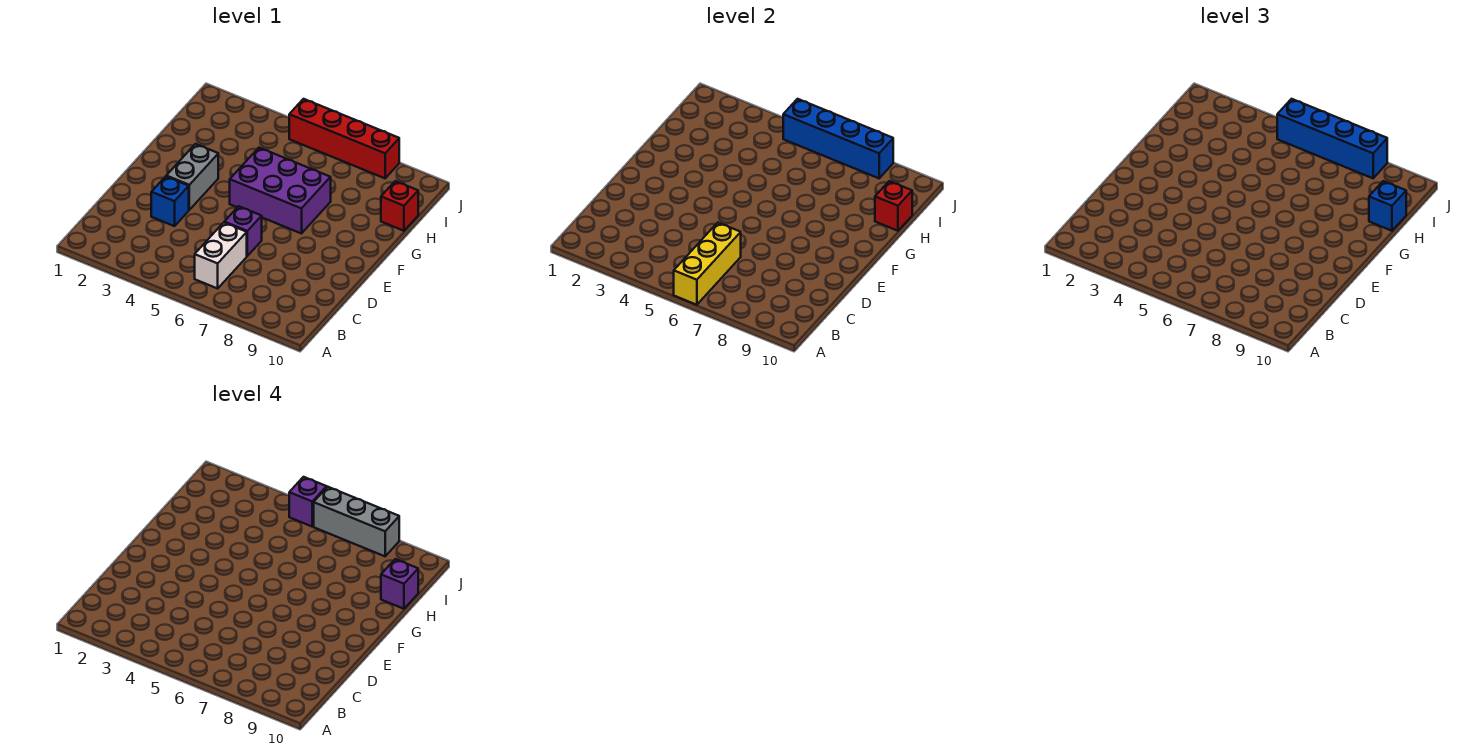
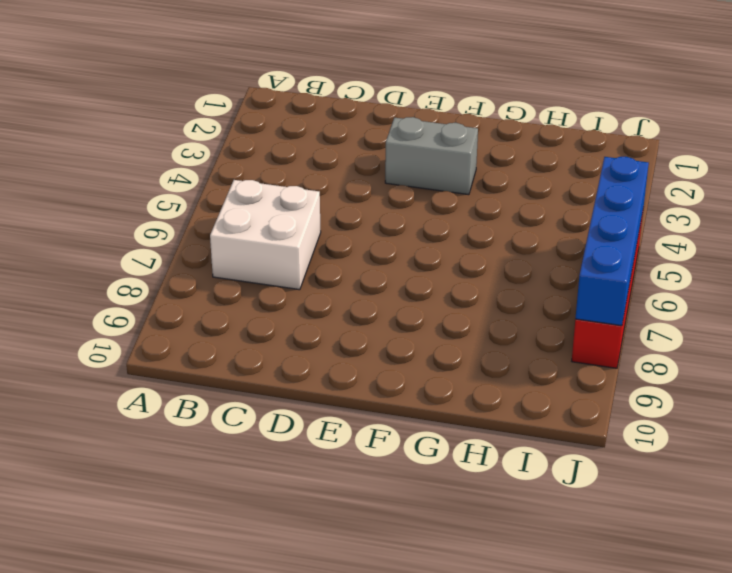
white 2x2 brick [210,180,321,290] -> white 1x2 brick [195,223,247,288]
none -> blue 1x1 brick [151,176,189,226]
none -> purple 1x1 brick [224,206,262,256]
none -> purple 2x3 brick [230,148,331,234]

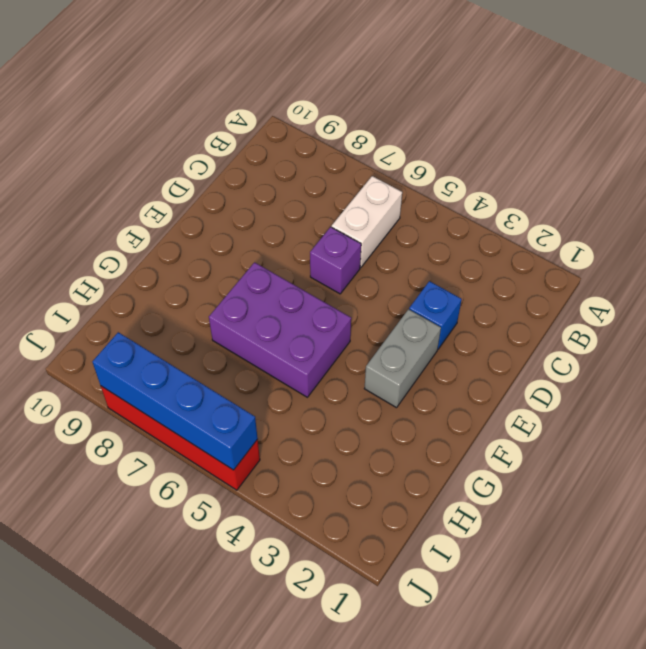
none -> red 1x1 brick [381,181,418,231]
none -> yellow 1x3 brick [674,223,741,305]
none -> red 1x1 brick [875,181,912,231]

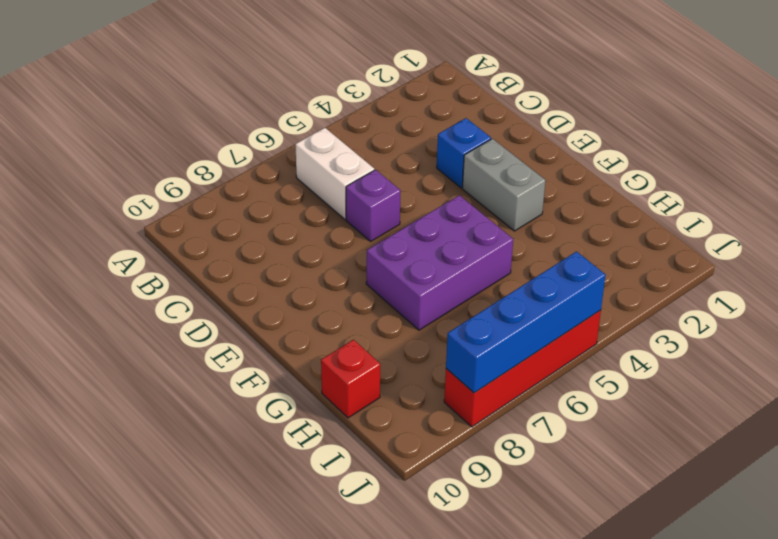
none -> yellow 1x3 brick [674,223,741,305]
none -> red 1x1 brick [875,181,912,231]
none -> blue 1x1 brick [1369,181,1406,231]

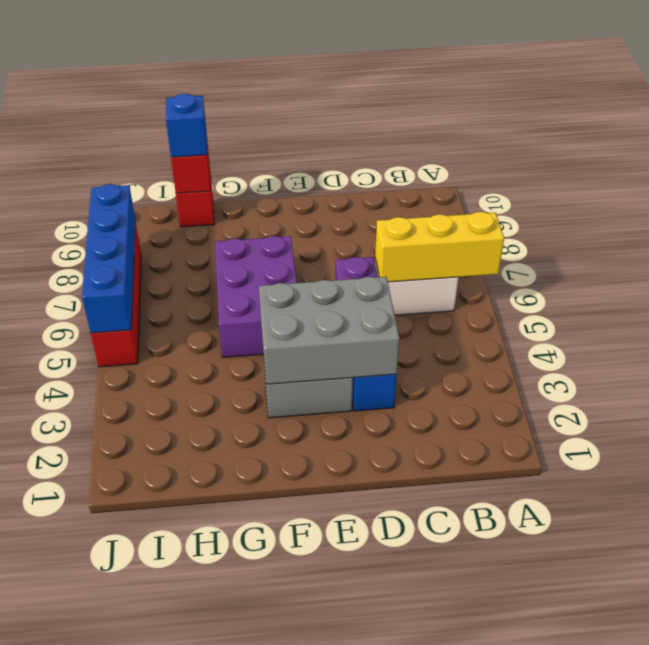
grey 2x3 brick [259,277,399,384] -> none
none -> blue 1x4 brick [1277,99,1387,178]
none -> purple 1x1 brick [381,559,418,609]
none -> purple 1x1 brick [289,477,327,526]

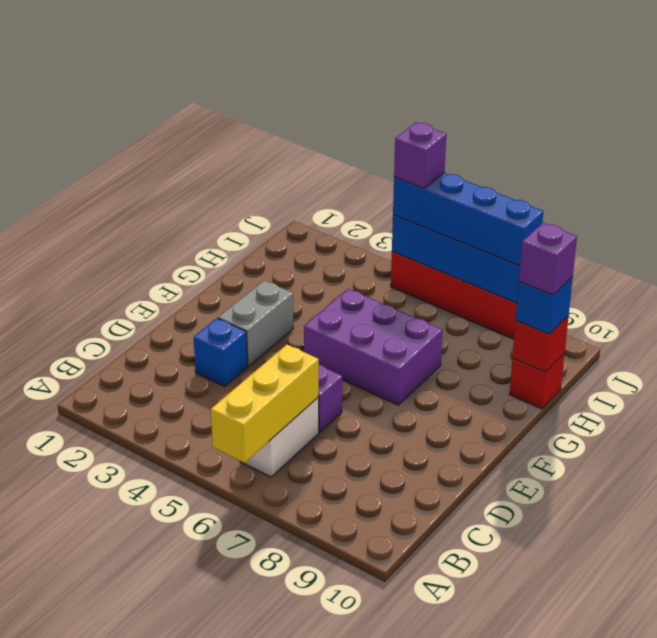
none -> grey 1x3 brick [314,487,399,556]

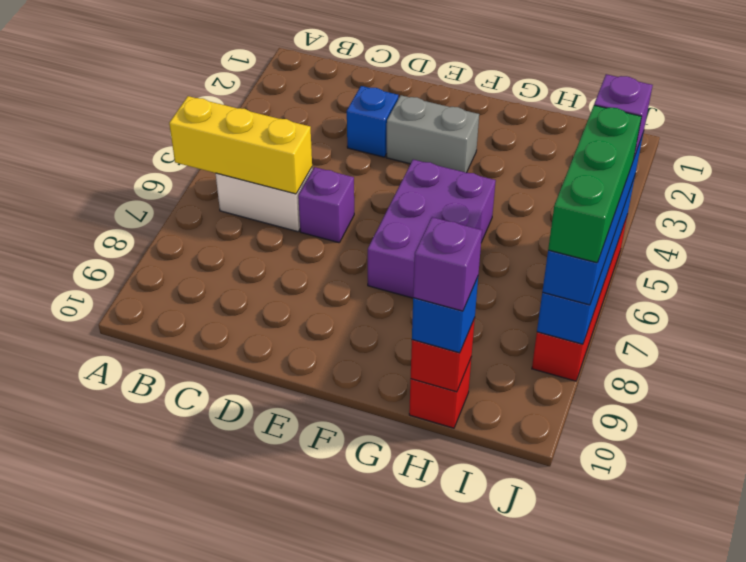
green 1x3 brick [548,105,642,263] -> grey 1x3 brick [314,487,399,556]

